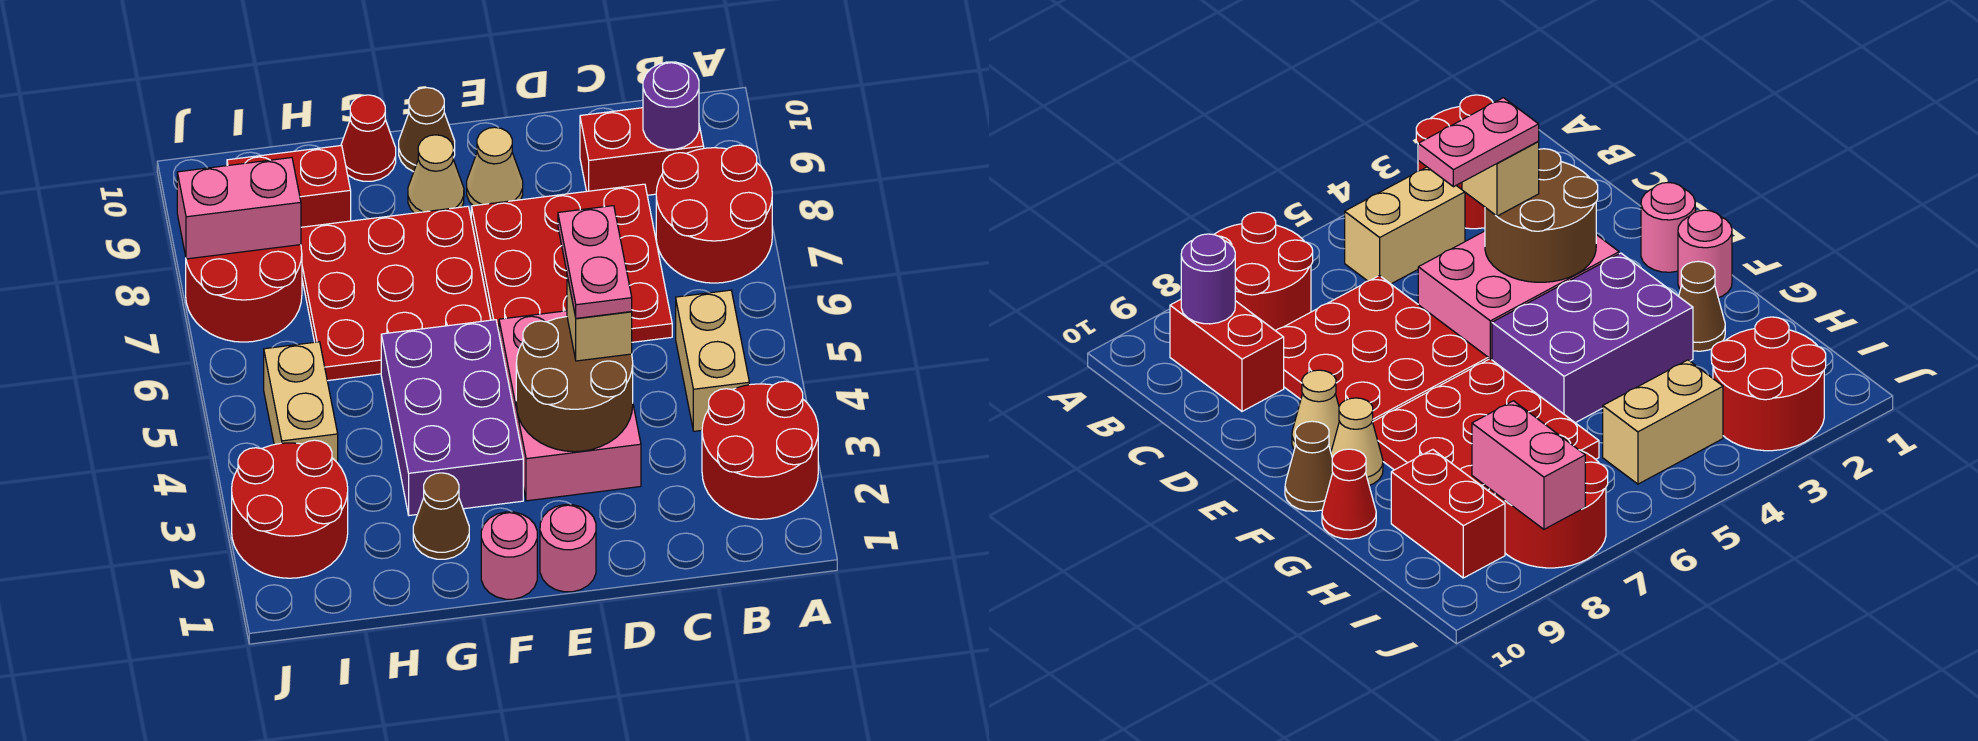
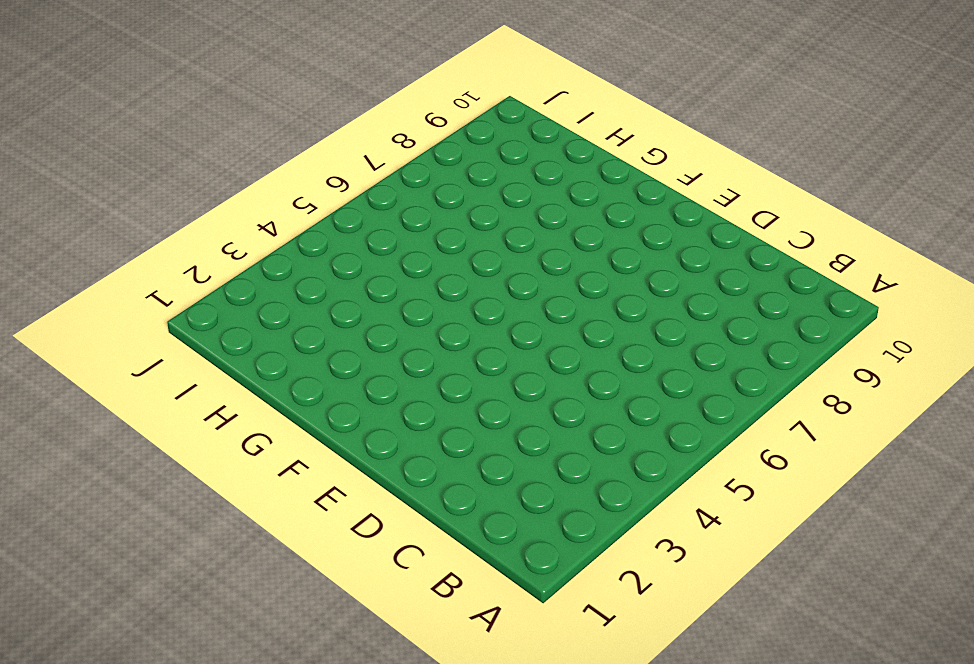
none -> red 2x2 round brick [702,381,818,519]
none -> red 2x2 round brick [656,145,772,283]
none -> tan 1x2 brick [676,290,749,431]

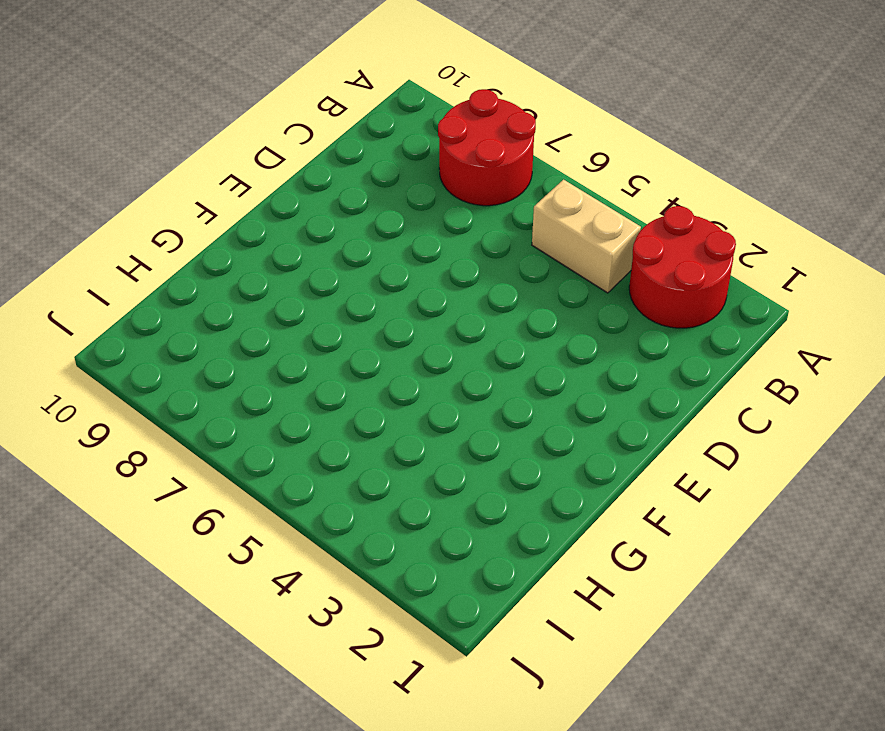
none -> red 1x2 brick [580,108,704,195]
none -> red 3x3 plate [471,184,672,342]
none -> pink 2x3 brick [499,311,641,501]

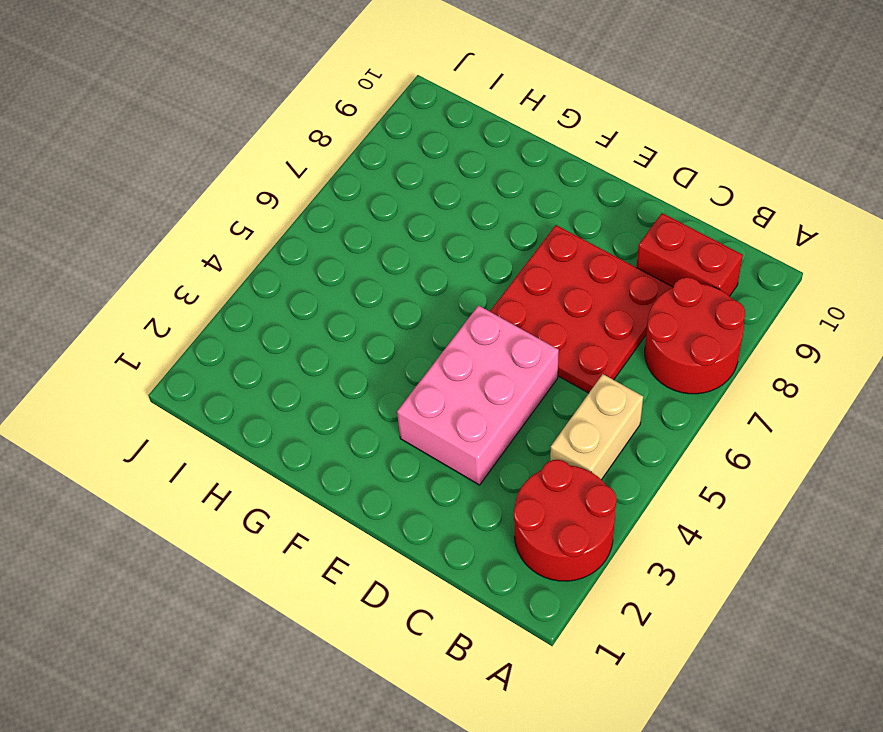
none -> pink 1x1 round brick [540,505,596,592]
none -> tan 1x1 cone [467,127,523,206]
none -> pink 1x1 round brick [481,512,537,599]

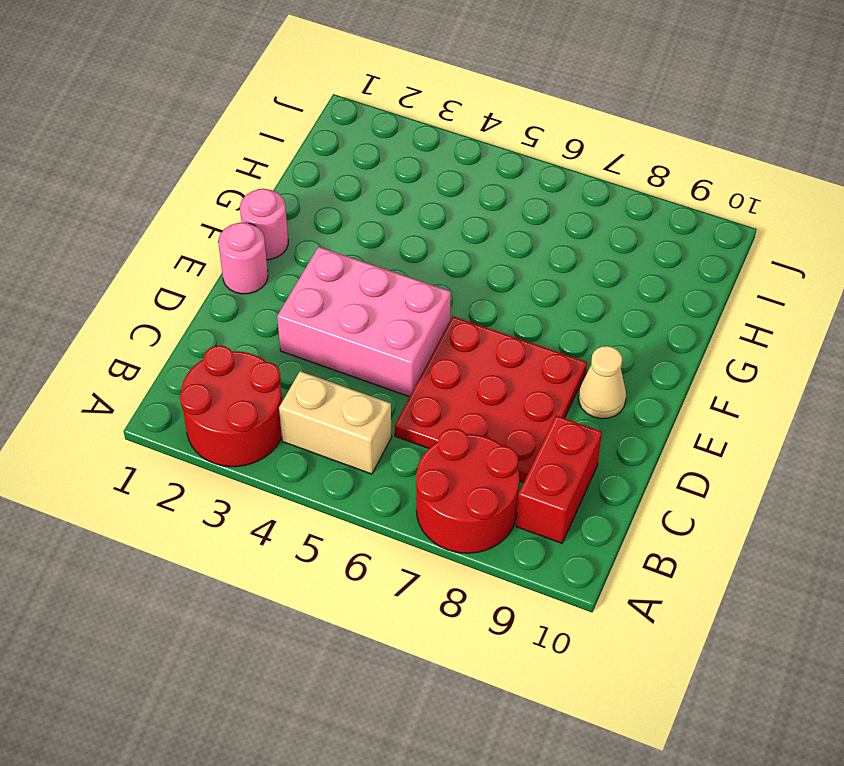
none -> purple 2x3 brick [381,320,523,515]
none -> red 3x3 plate [301,206,491,381]
none -> tan 1x1 cone [408,135,464,213]

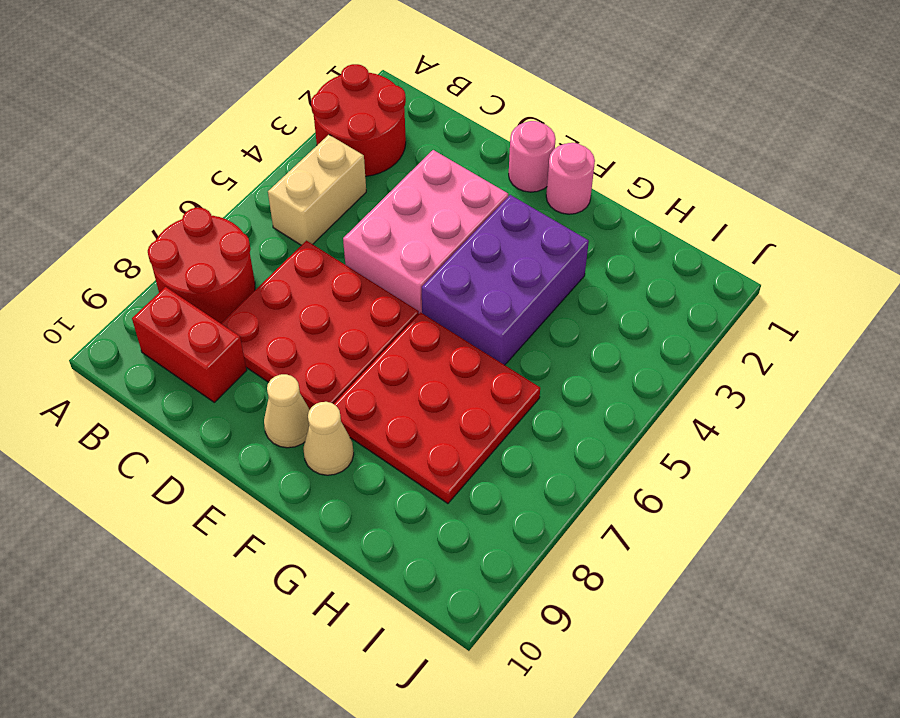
none -> brown 1x1 cone [399,88,455,172]
none -> brown 1x1 cone [413,473,469,559]
none -> red 1x1 cone [341,95,396,181]

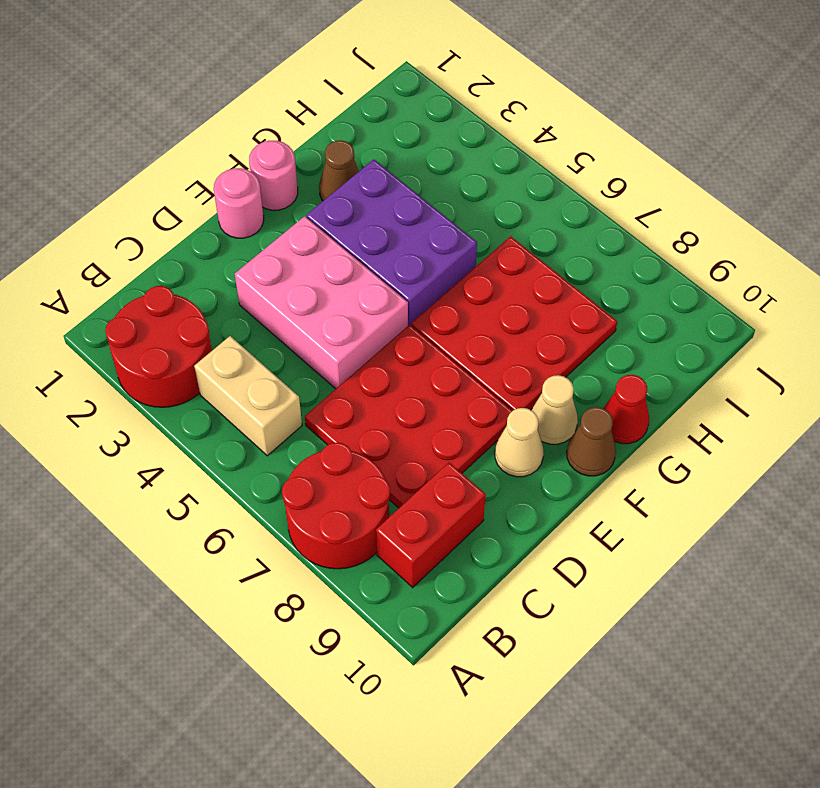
none -> red 1x2 brick [227,146,351,227]
none -> red 2x2 round brick [232,440,348,578]
none -> tan 1x2 brick [264,342,338,463]

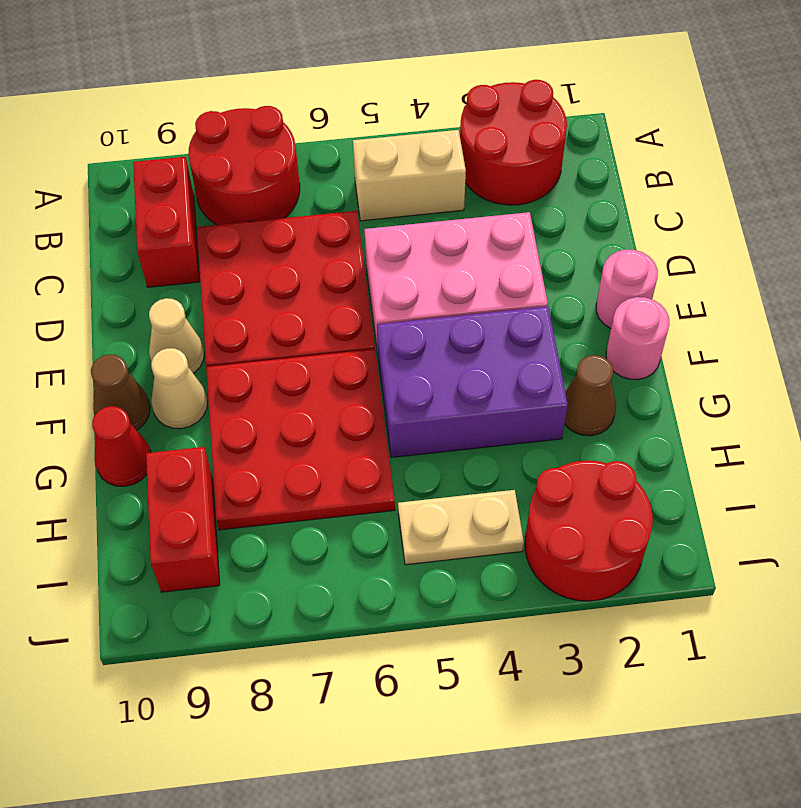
tan 1x2 plate [398,490,524,565] -> tan 1x2 brick [264,342,338,463]
none -> red 2x2 round brick [186,245,302,342]
none -> purple 1x1 round brick [643,62,699,149]
none -> brown 2x2 round brick [516,317,633,452]

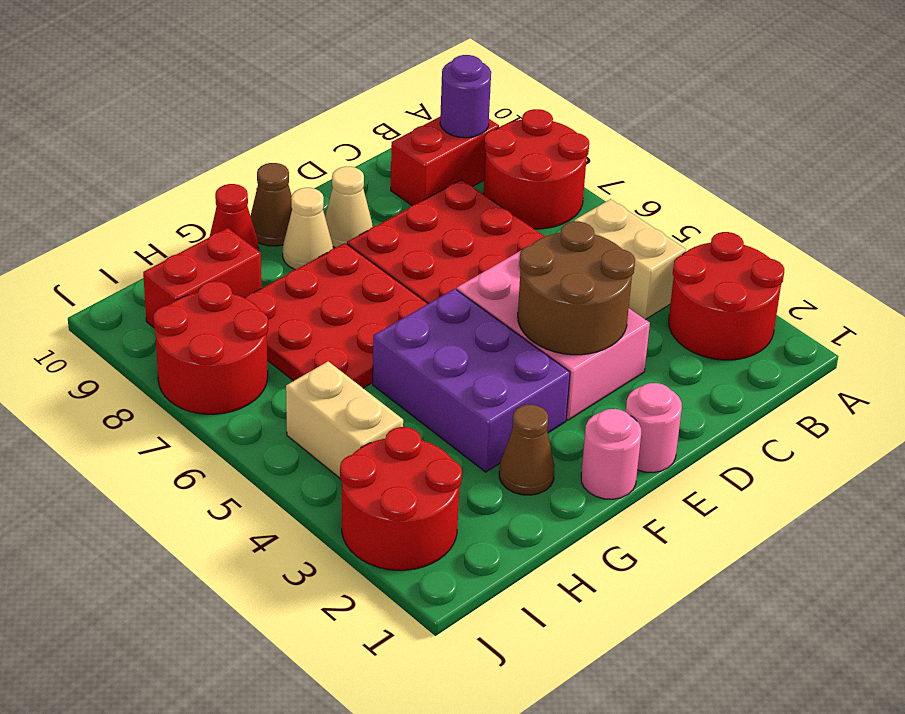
none -> pink 1x2 brick [177,158,301,259]
none -> tan 1x1 brick [567,276,632,361]
none -> pink 1x2 plate [558,206,632,318]

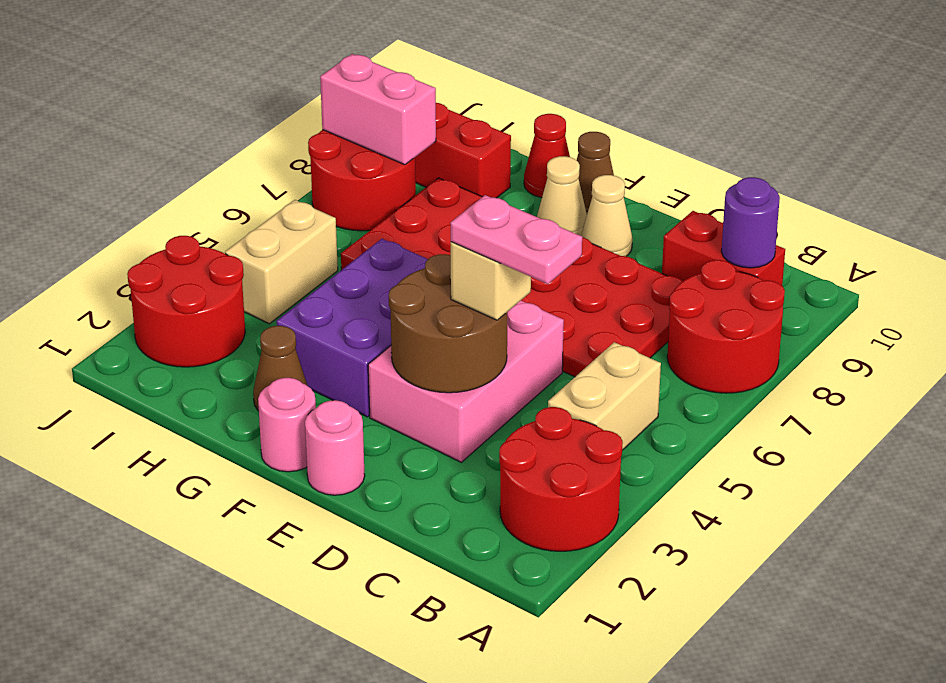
pink 1x2 plate [450,195,582,284] -> pink 1x2 plate turned to [558,206,632,318]

